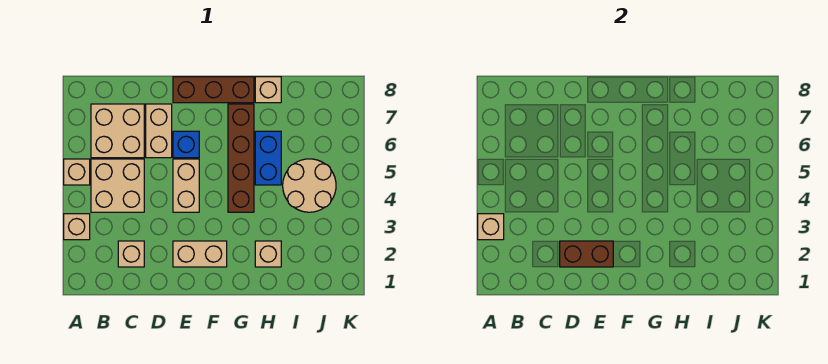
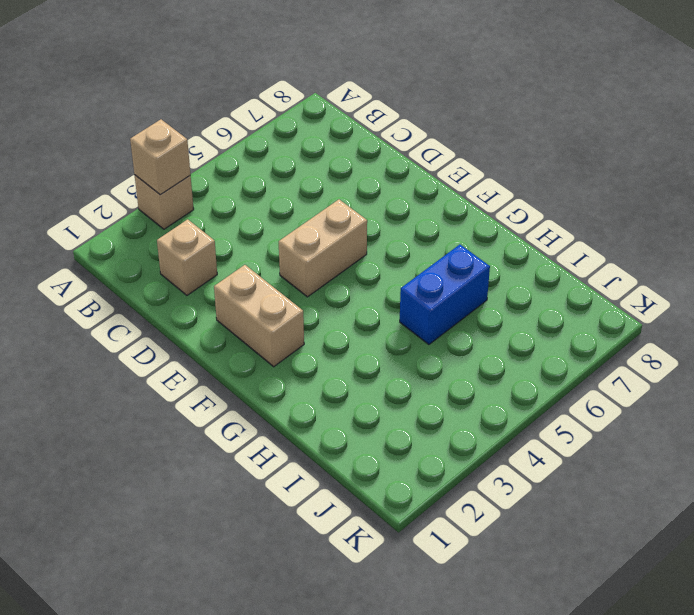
none -> tan 1x1 brick [64,159,90,185]
none -> tan 2x2 brick [91,159,144,212]
none -> tan 2x2 brick [91,104,144,158]

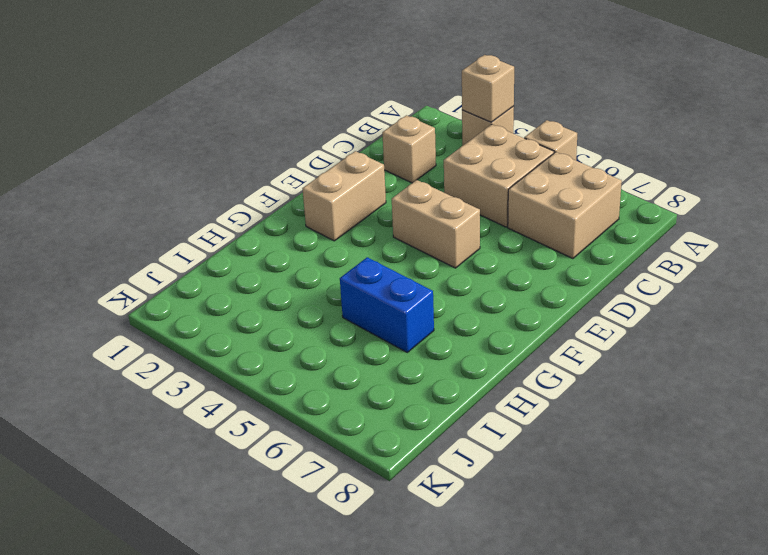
none -> tan 1x2 brick [146,104,172,158]
none -> blue 1x1 brick [173,131,199,158]
none -> brown 1x3 brick [173,77,254,103]

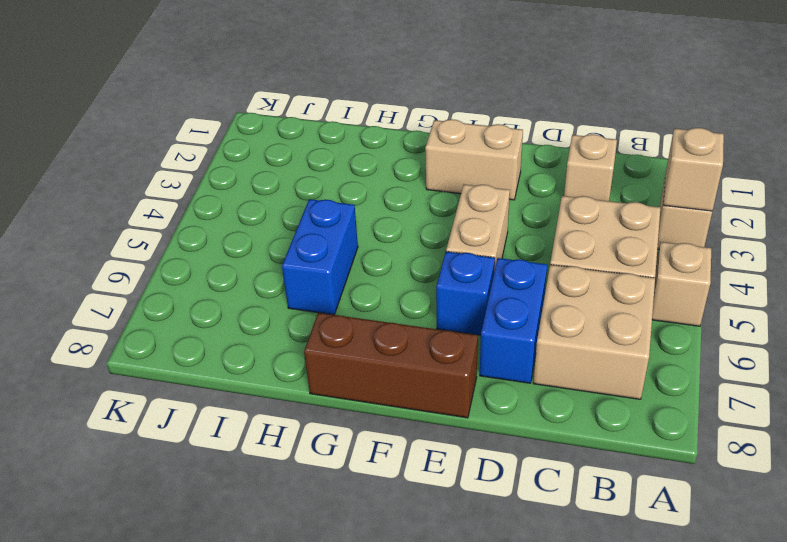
blue 1x2 brick [480,258,547,383] -> tan 1x2 brick [146,104,172,158]
none -> brown 1x4 brick [228,104,254,212]
none -> tan 1x1 brick [255,241,281,267]
none -> tan 1x1 brick [255,77,281,103]

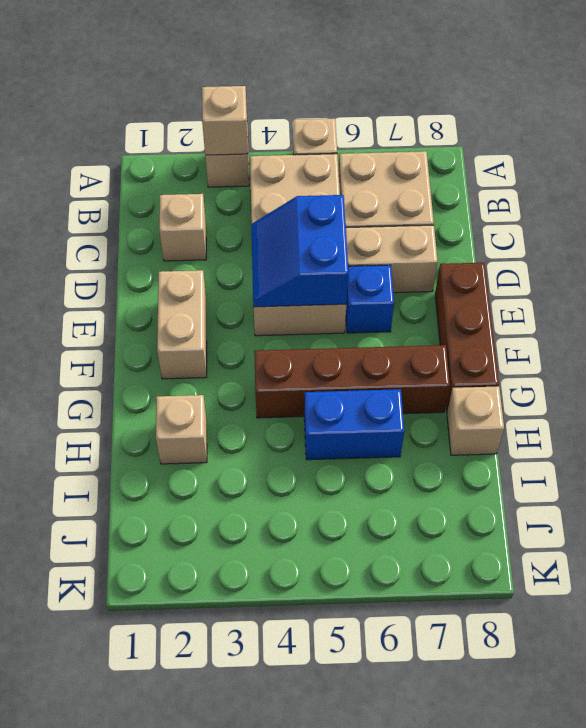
blue 2x2 slope [251,195,348,307] -> none
none -> tan 2x2 round brick [283,159,336,212]
none -> brown 1x2 brick [560,241,613,267]

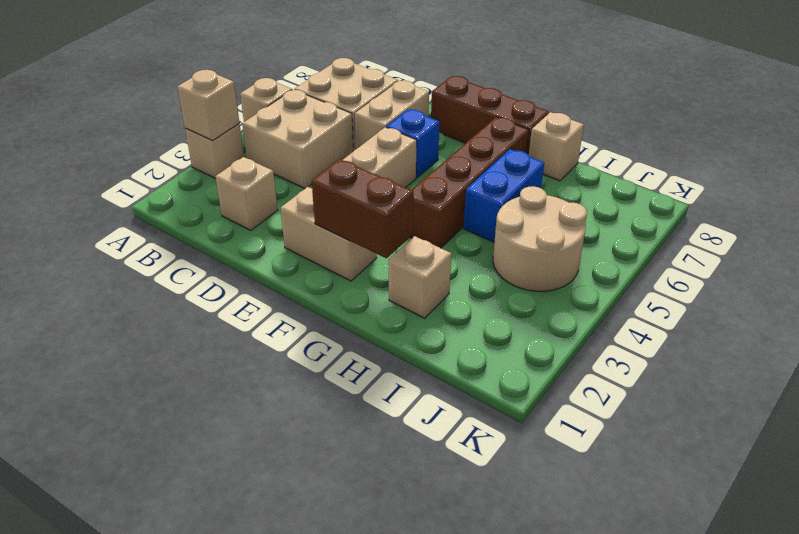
brown 1x2 brick [312,159,413,258] -> brown 1x2 brick moved to [560,241,613,267]

